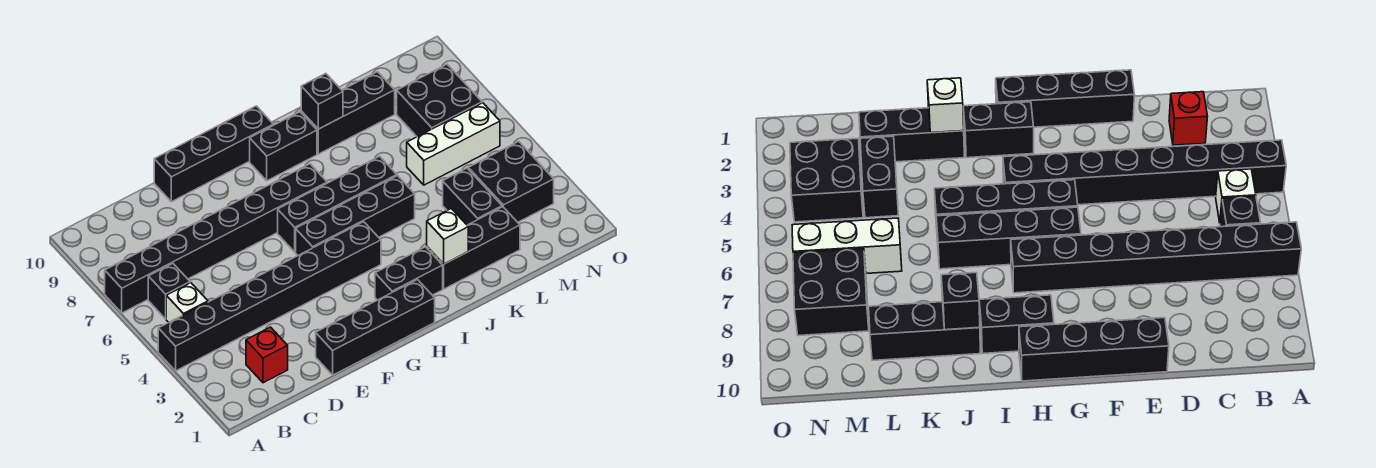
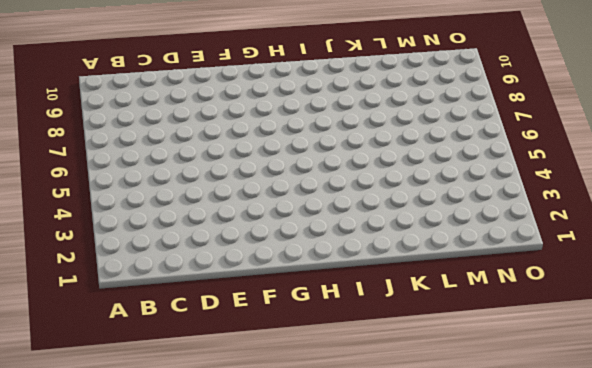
none -> black 1x8 brick [158,222,381,371]
none -> black 1x8 brick [105,164,327,313]
none -> white 1x1 brick [166,283,208,322]

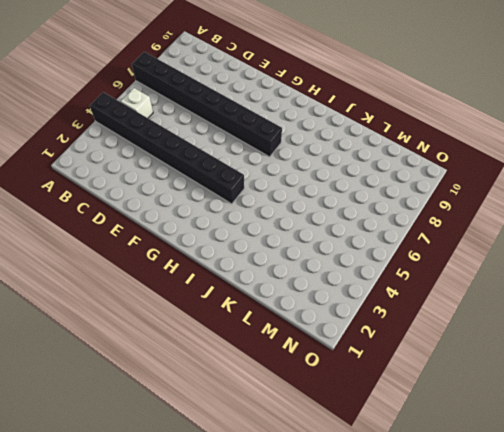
none -> black 1x1 brick [148,264,190,319]
none -> red 1x1 brick [246,327,288,383]
none -> black 1x4 brick [316,280,435,375]

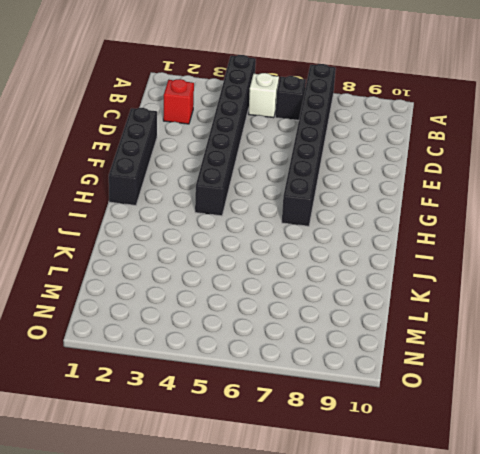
none -> black 1x4 brick [154,106,273,202]
none -> black 1x4 brick [296,176,415,255]
none -> black 1x4 brick [278,156,397,252]

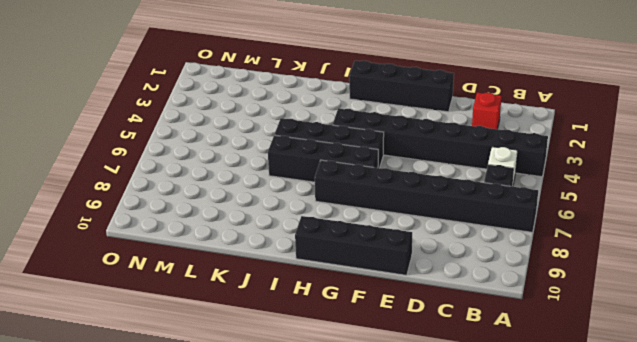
none -> black 1x2 brick [375,247,443,300]
none -> black 1x2 brick [250,112,317,181]
none -> black 1x3 brick [427,207,520,289]

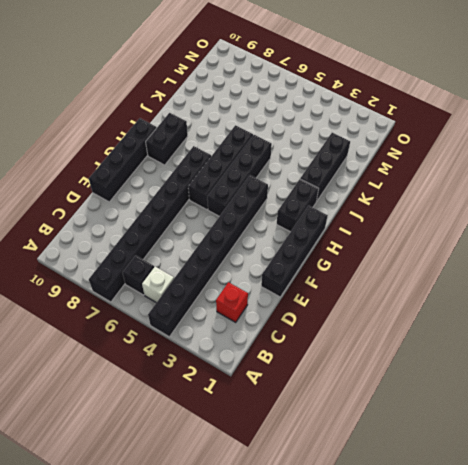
none -> black 1x3 brick [301,72,395,154]
none -> black 1x2 brick [443,168,502,225]
none -> white 1x3 brick [407,103,500,185]

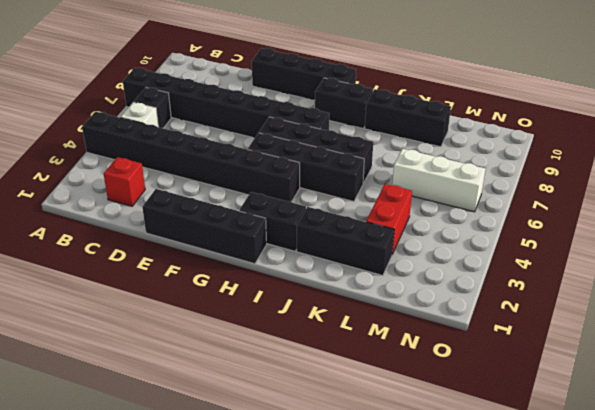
red 1x2 brick [366,184,412,254] -> black 1x2 brick [443,168,502,225]
none -> black 2x2 brick [468,141,554,222]
none -> black 2x2 brick [397,64,482,137]
none -> white 1x1 brick [427,209,468,264]

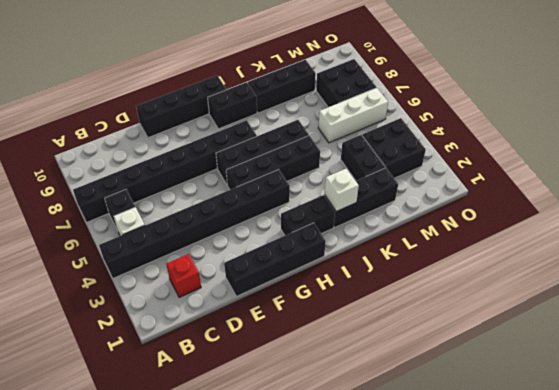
none -> black 1x1 brick [301,73,343,129]

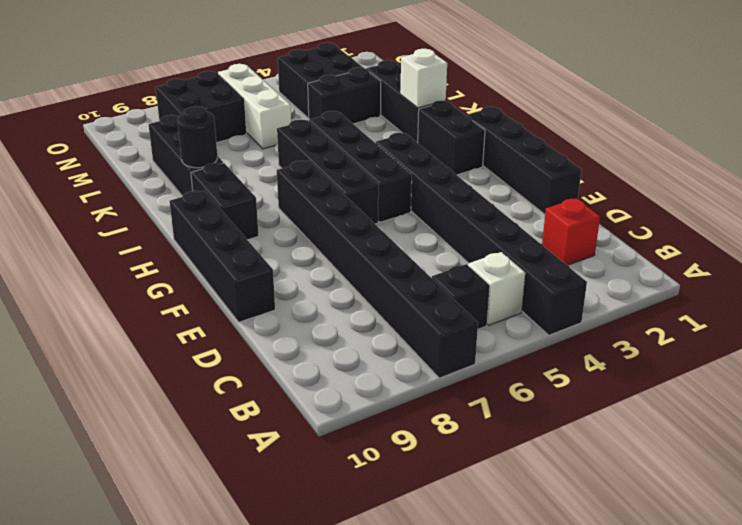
black 1x1 round brick [177,106,217,168] -> black 1x1 brick [301,73,343,129]

